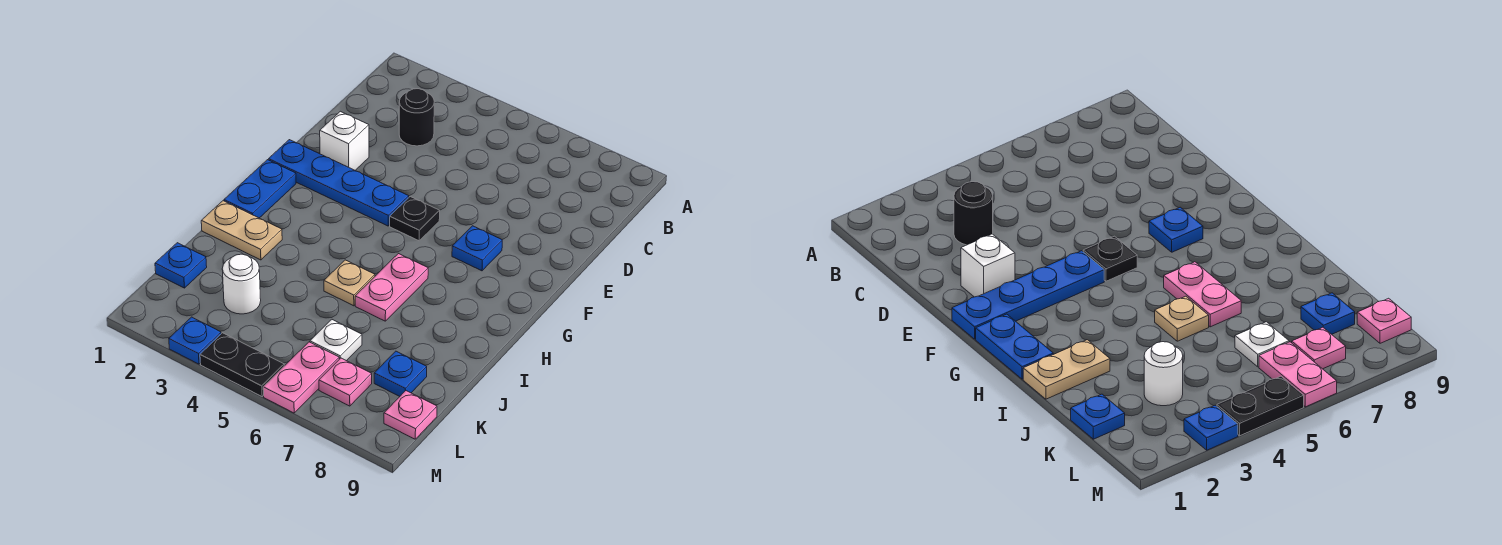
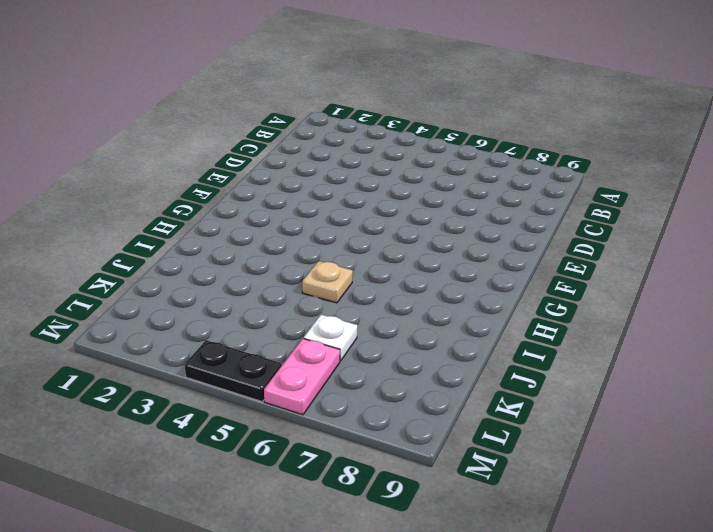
none -> black 1x1 round brick [399,89,434,146]
none -> white 1x1 brick [320,111,369,170]
none -> blue 1x4 plate [269,140,409,226]

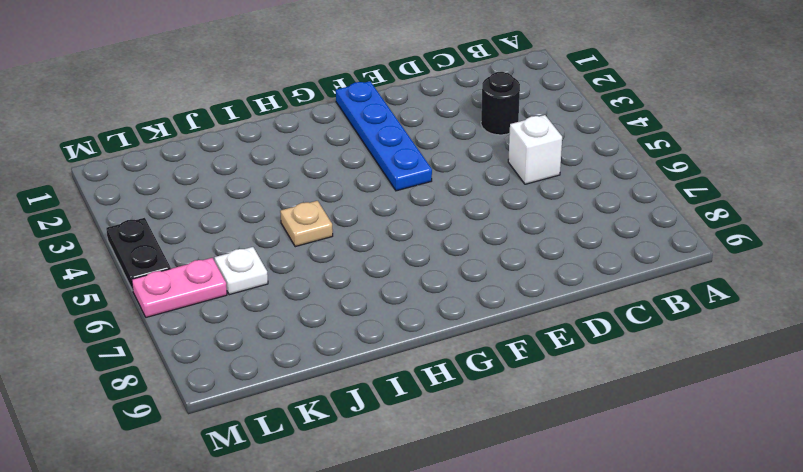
white 1x1 brick [508,115,562,184] -> white 1x1 brick moved to [320,111,369,170]
none -> black 1x1 plate [390,197,440,241]
none -> blue 1x1 plate [452,226,502,271]
none -> blue 1x2 plate [224,160,296,218]

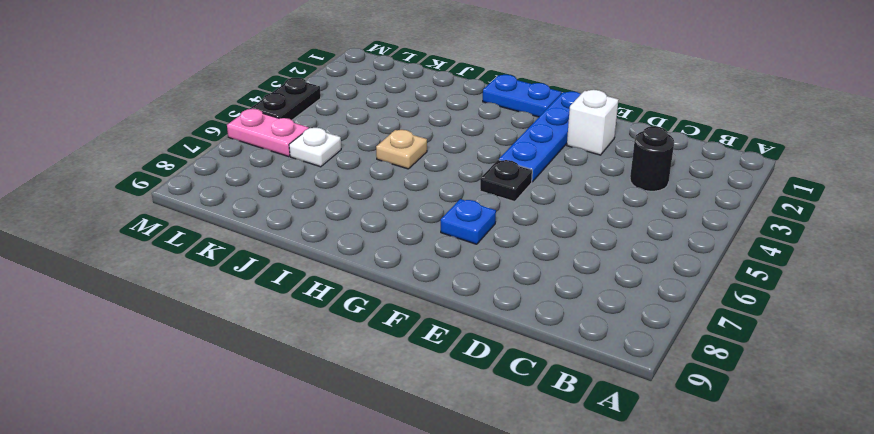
none -> pink 1x2 plate [355,254,428,321]
none -> tan 1x2 plate [201,201,282,260]
none -> blue 1x1 plate [155,243,207,288]

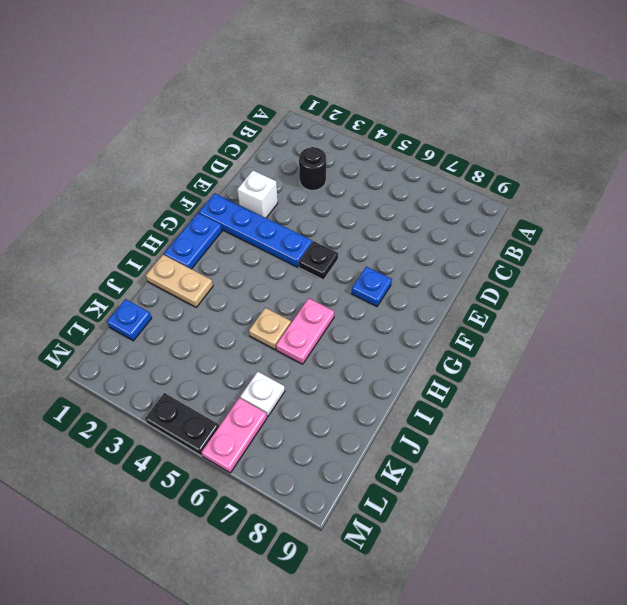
none -> white 1x1 round brick [222,254,261,314]
none -> blue 1x1 plate [374,351,427,396]
none -> pink 1x1 plate [319,358,372,406]

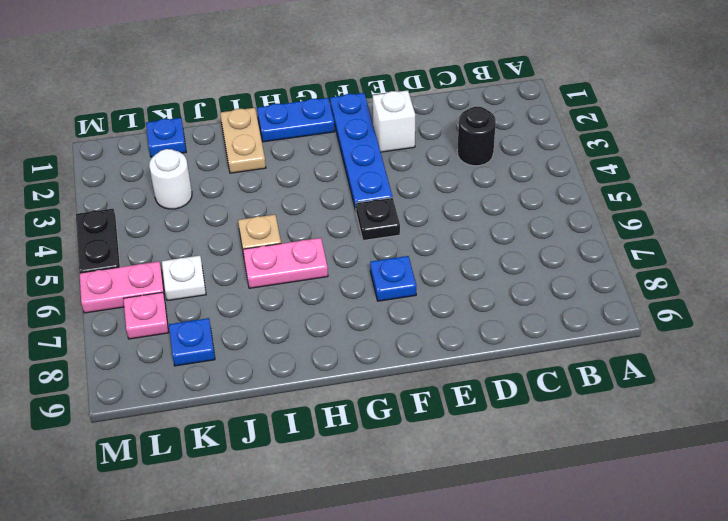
none -> pink 1x1 plate [384,391,437,439]
none -> blue 1x1 plate [169,317,221,364]

